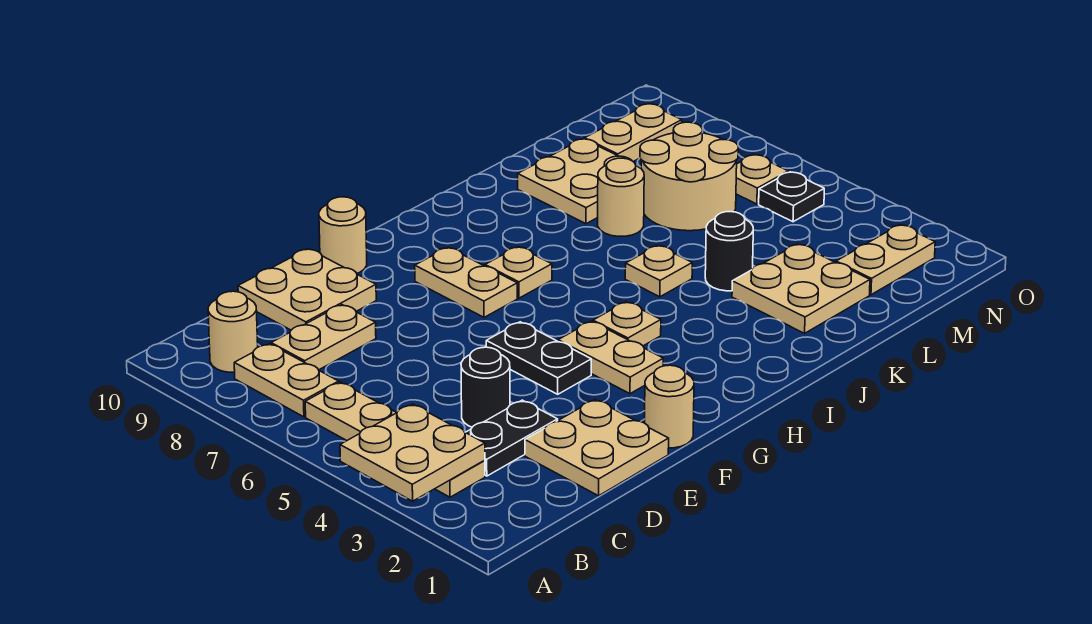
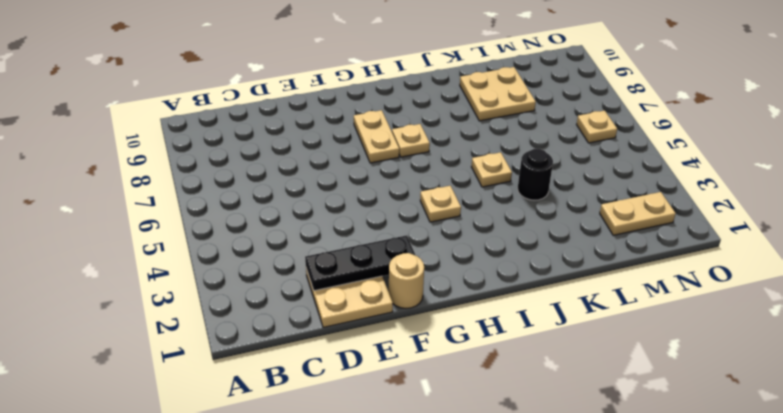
black 1x3 plate [305,235,415,291] -> none
none -> tan 1x4 plate [305,382,485,497]
none -> tan 1x2 plate [234,344,339,417]
none -> tan 1x1 round brick [208,291,258,372]

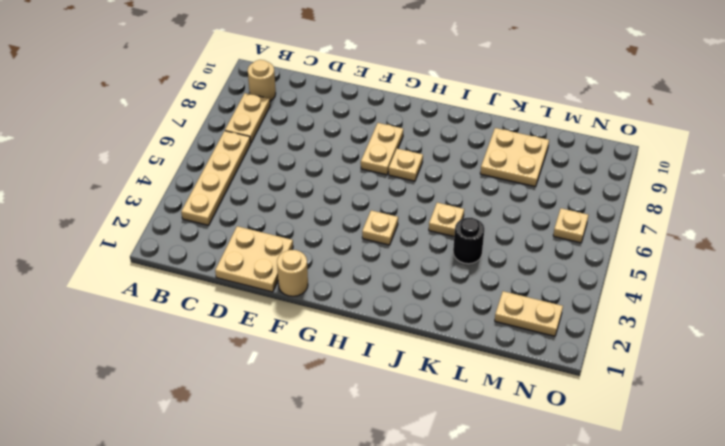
none -> black 1x2 plate [466,400,558,476]
none -> tan 1x2 plate [271,305,376,370]
none -> black 1x1 round brick [461,347,510,427]

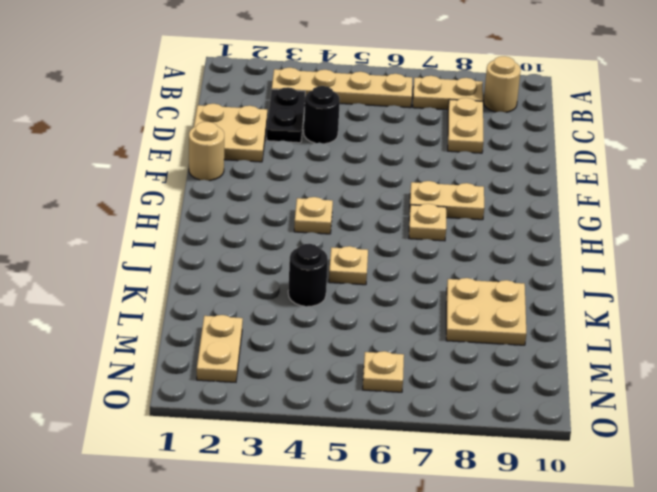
none -> tan 2x2 plate [238,249,376,330]
none -> black 1x2 plate [486,322,591,394]
none -> tan 1x1 round brick [319,197,367,273]

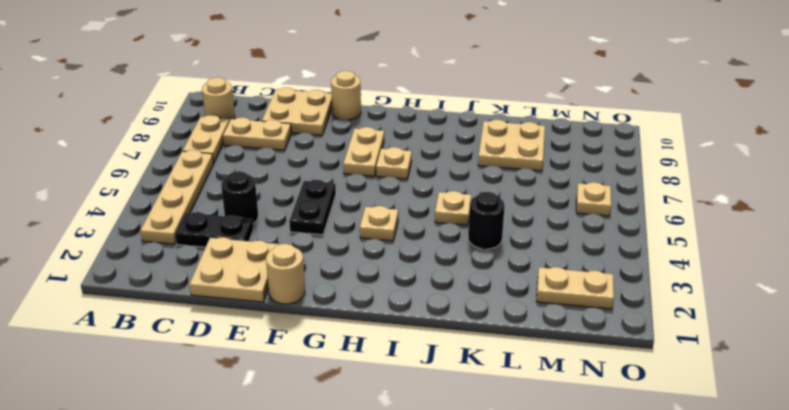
none -> tan 1x2 plate [558,321,663,394]
none -> tan 2x2 plate [732,244,870,333]
none -> tan 1x1 round brick [598,158,644,236]

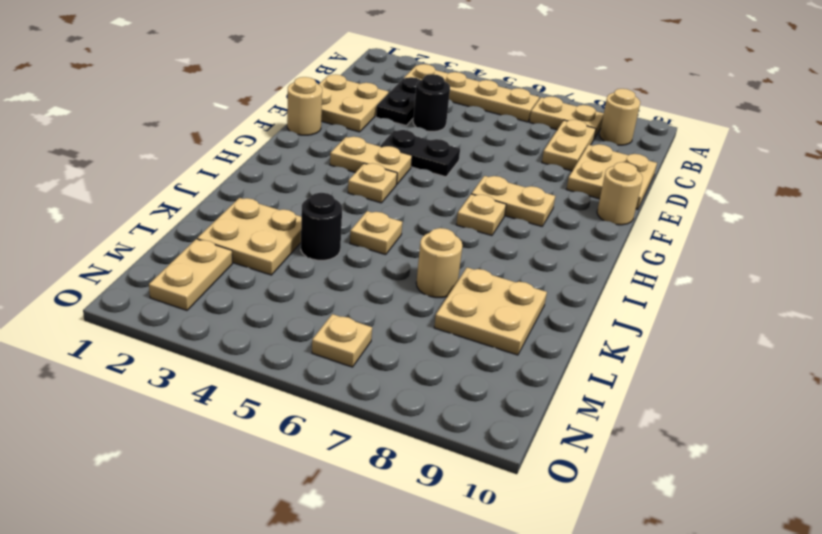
none -> tan 2x2 round brick [640,122,738,231]
none -> tan 1x2 plate [585,104,682,162]
none -> black 1x1 plate [759,172,824,222]

